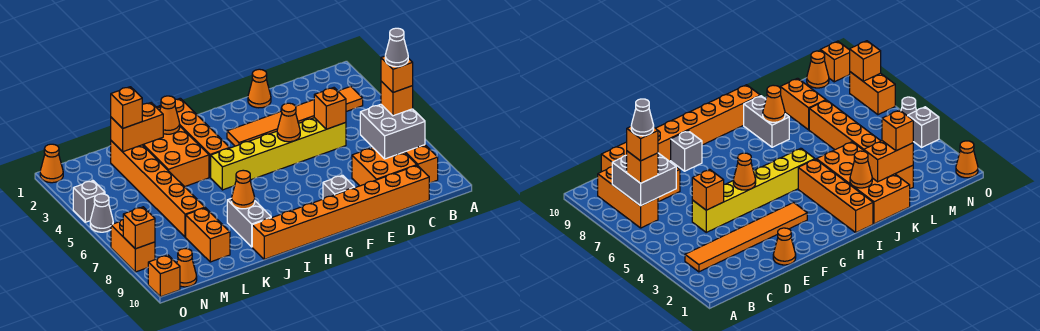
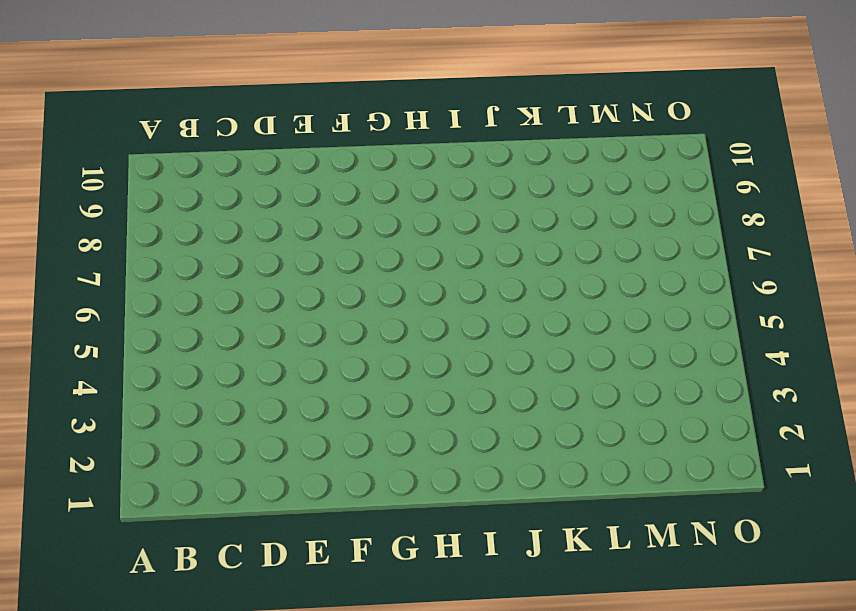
none -> orange 1x6 tile [227,86,363,146]
none -> orange 1x3 brick [405,145,438,183]
none -> orange 2x2 brick [352,148,417,186]

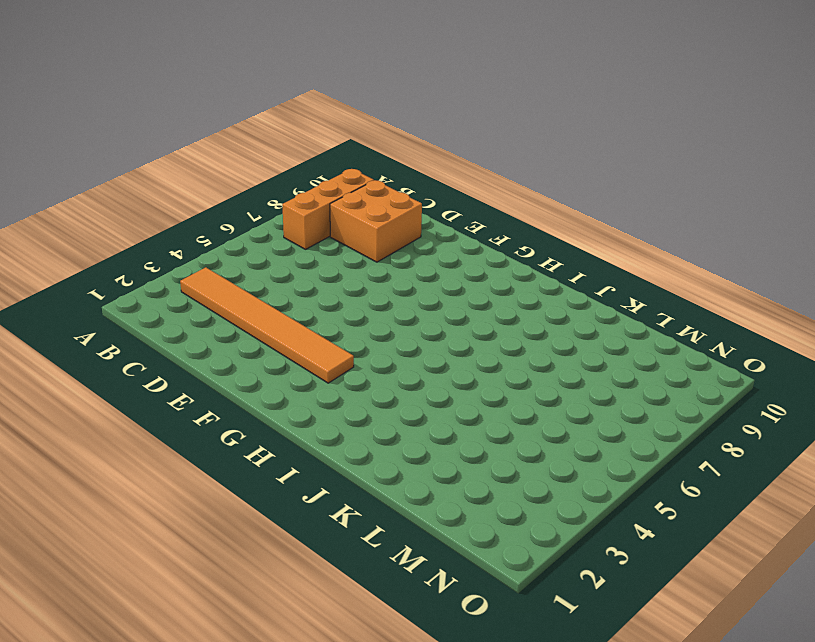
none -> orange 1x8 brick [252,165,429,259]
none -> yellow 1x6 brick [211,118,346,190]
none -> orange 1x1 cone [248,69,271,108]

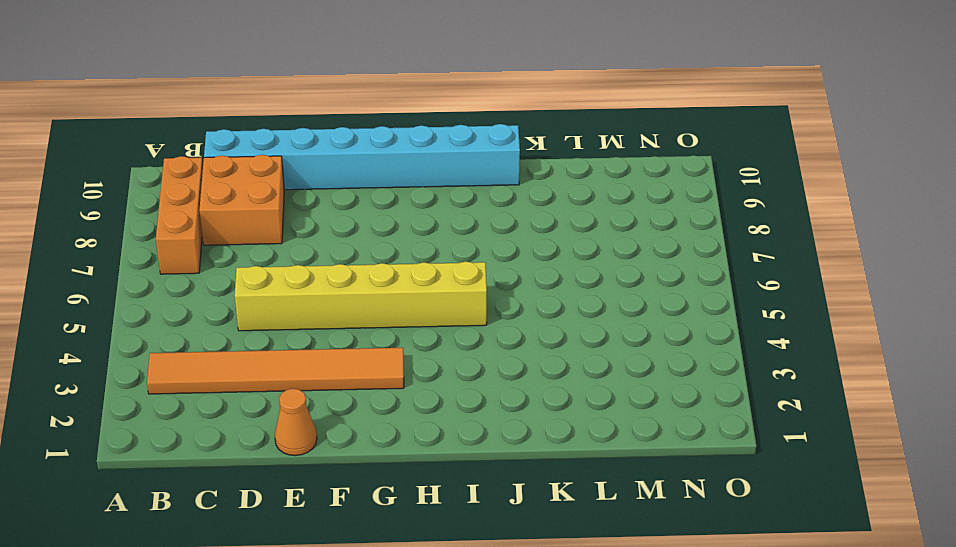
cyan 1x8 brick [204,124,520,190] -> orange 1x8 brick [252,165,429,259]
none -> grey 1x1 brick [323,175,355,199]
none -> orange 1x4 brick [175,98,230,177]
none -> orange 2x4 brick [143,106,209,187]

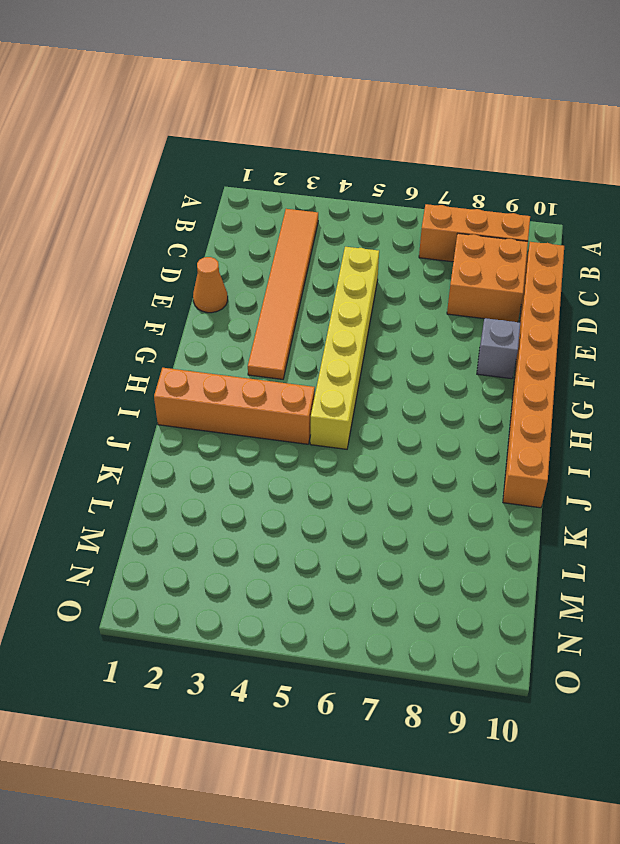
none -> orange 2x4 brick [143,106,209,187]
none -> grey 1x2 brick [227,198,271,247]
none -> orange 1x6 brick [111,141,205,237]

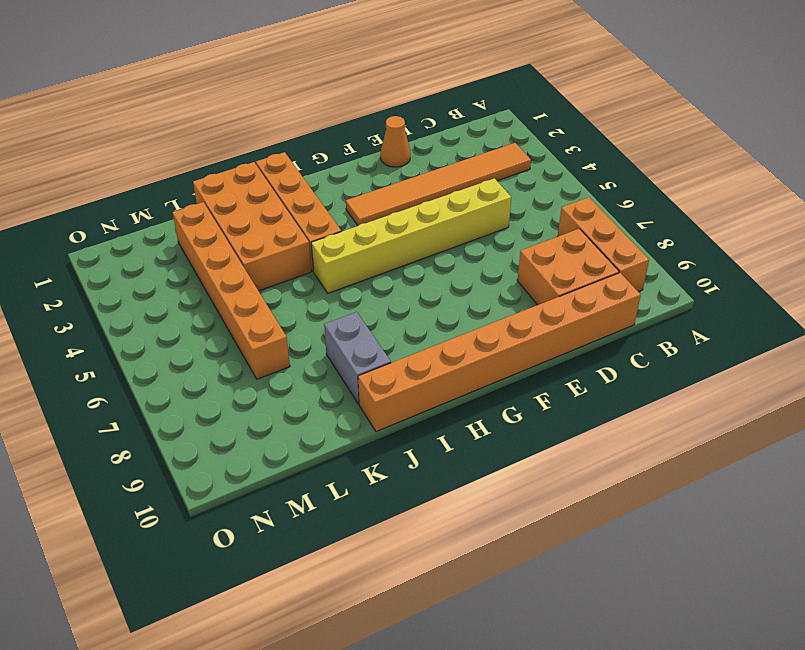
none -> grey 1x1 brick [323,175,355,199]
none -> orange 1x2 brick [186,208,230,262]
none -> orange 1x1 cone [177,249,197,287]

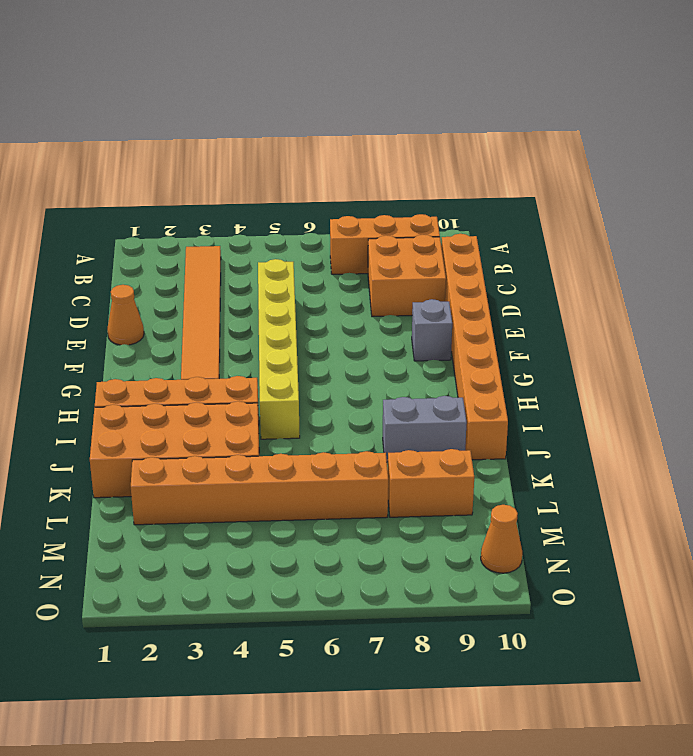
none -> orange 1x1 cone [40,144,63,183]
none -> grey 1x1 brick [73,181,105,222]
none -> grey 1x1 cone [90,194,113,232]

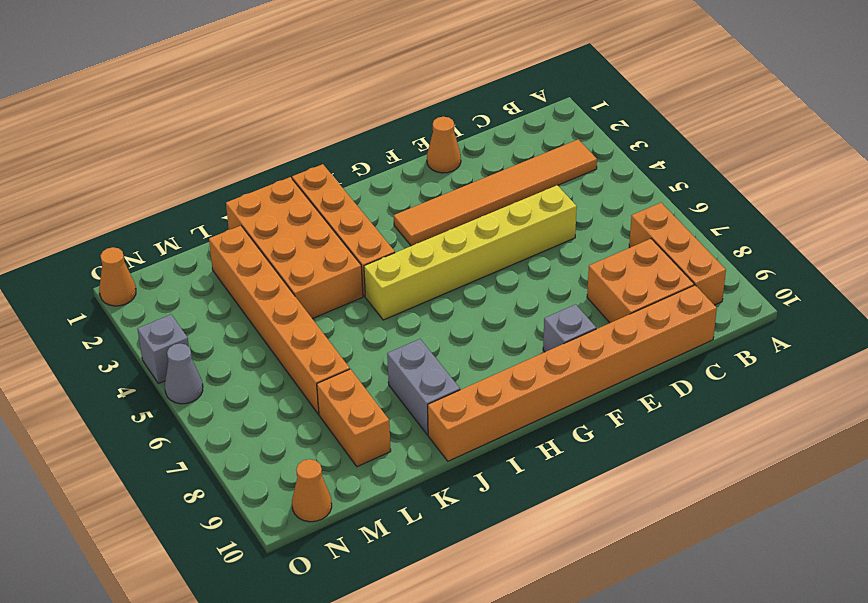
none -> orange 1x2 brick [111,220,155,272]
none -> orange 1x1 brick [148,255,180,297]
none -> grey 2x2 brick [360,104,425,159]

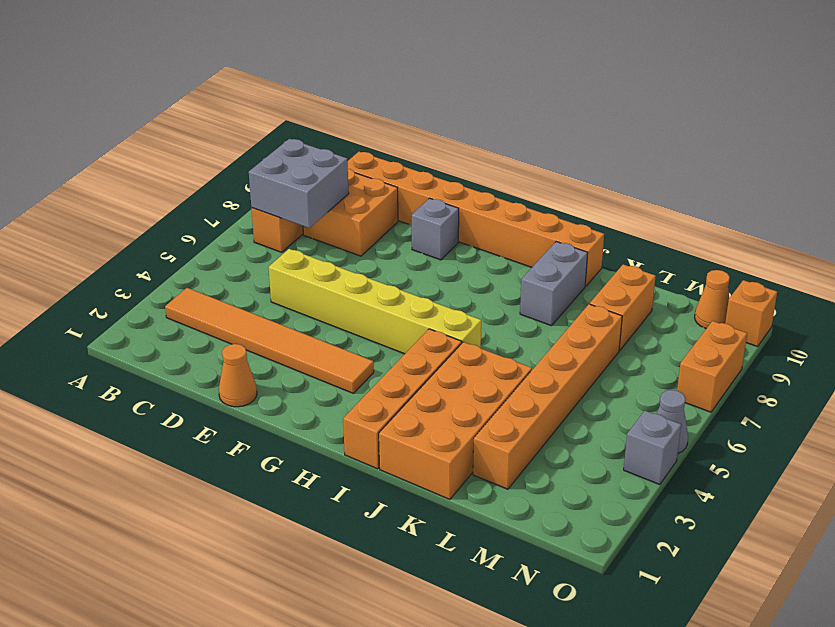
none -> orange 1x1 cone [40,144,63,183]
none -> orange 1x1 brick [314,88,346,129]
none -> orange 1x1 cone [277,103,300,142]

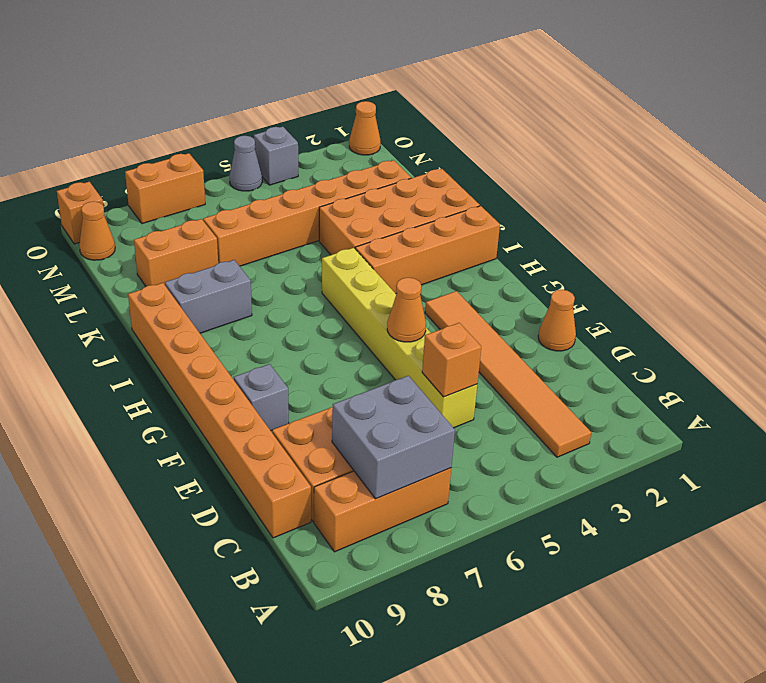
none -> orange 1x1 cone [160,96,180,134]
none -> orange 1x1 cone [232,170,255,209]
none -> orange 1x2 brick [111,103,163,152]

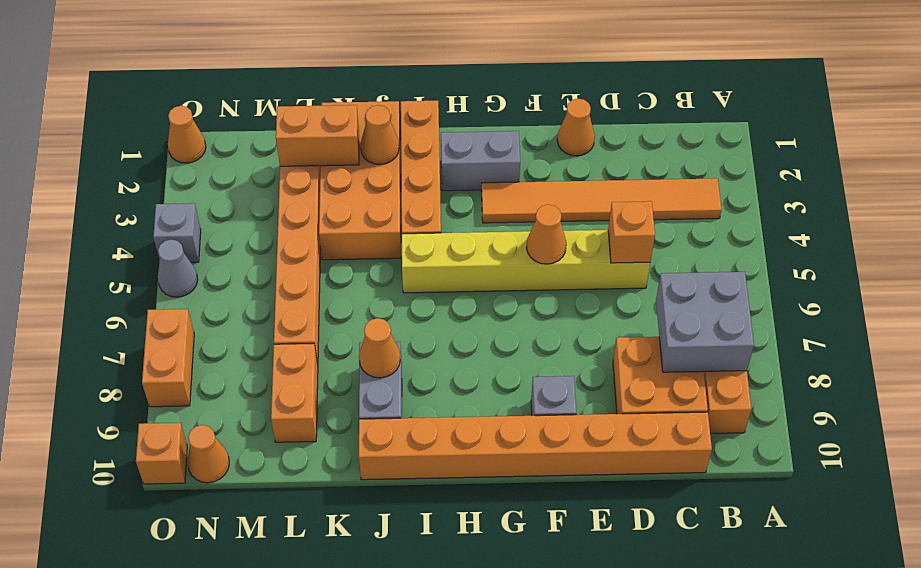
grey 1x2 brick [441,131,520,191] -> none
none -> orange 1x1 brick [123,207,155,249]
none -> orange 1x1 brick [381,81,413,116]
none -> orange 1x1 brick [111,87,142,128]

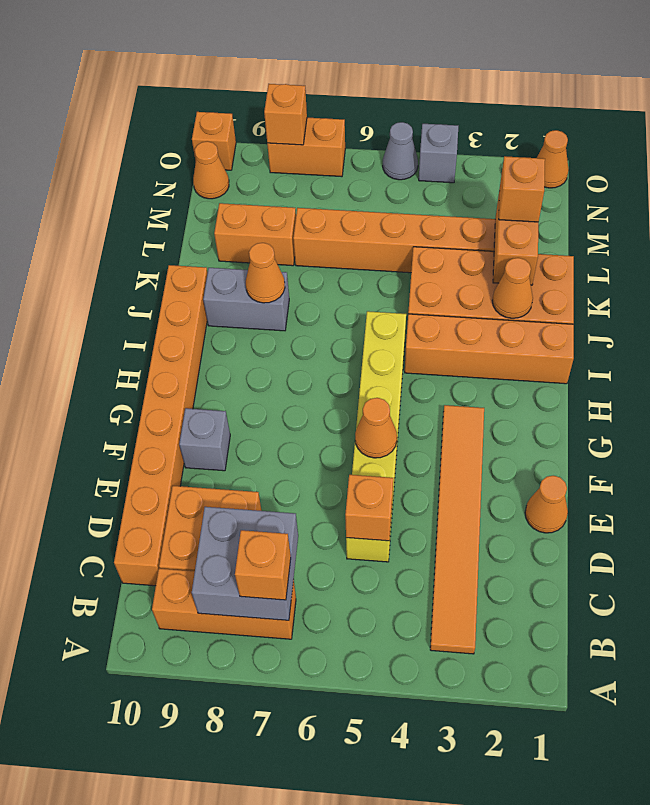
none -> orange 1x1 brick [381,56,413,92]
none -> grey 1x1 cone [385,28,408,67]

